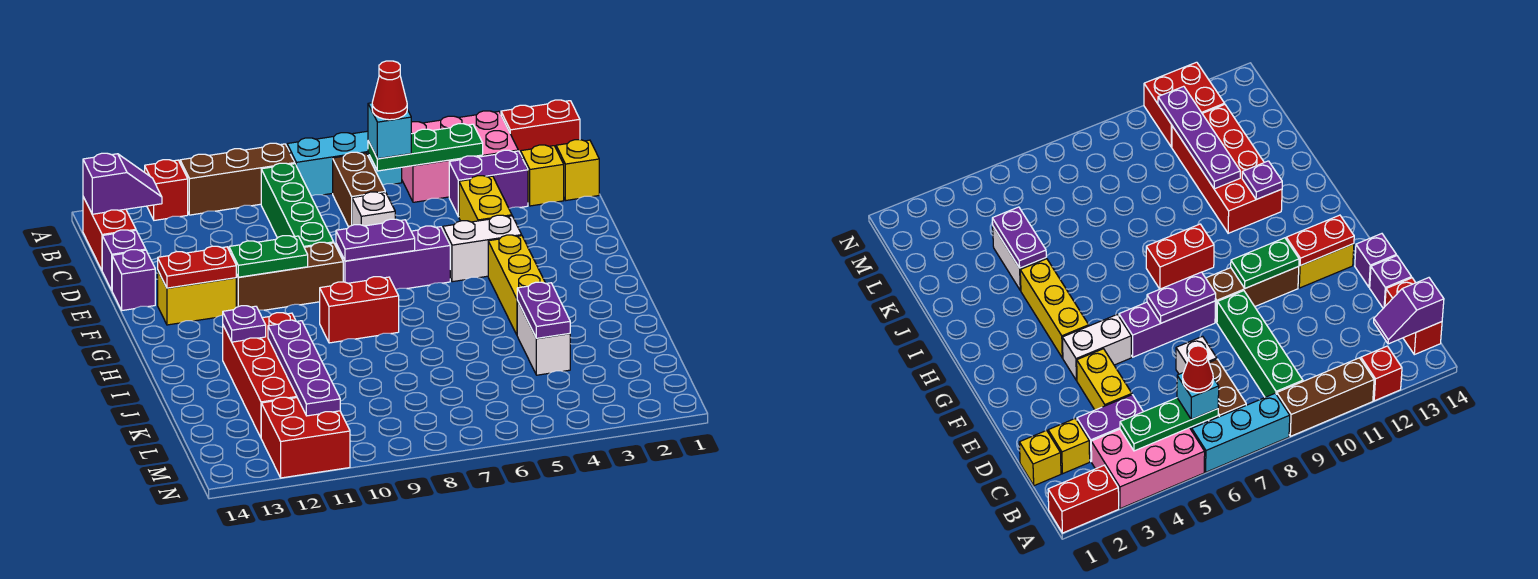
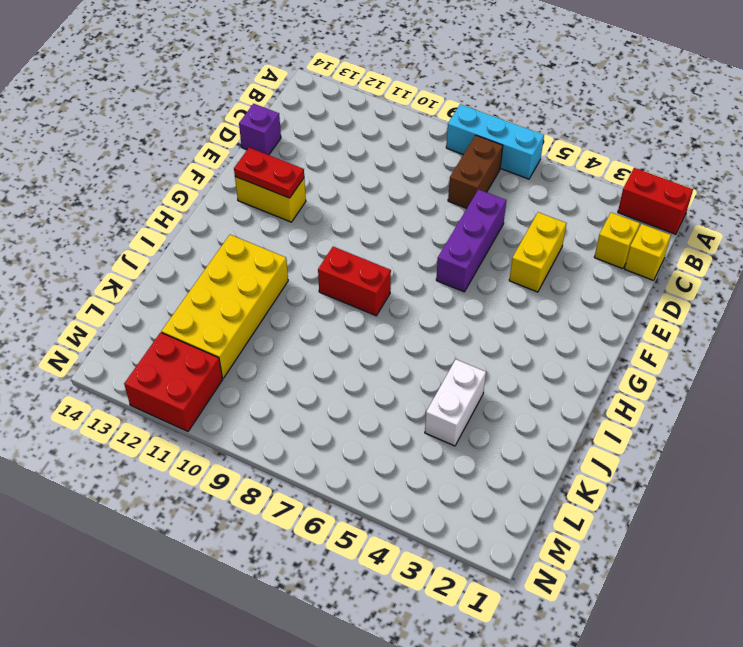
purple 1x3 brick [436,189,506,292] -> purple 1x3 brick turned to [336,226,450,290]
yellow 2x4 brick [161,235,288,378] -> red 2x4 brick [223,313,297,437]
none -> pink 2x3 brick [402,111,518,202]
none -> brown 1x3 brick [180,143,295,215]
none -> red 1x1 brick [145,160,188,220]
none -> green 1x4 brick [261,163,334,247]

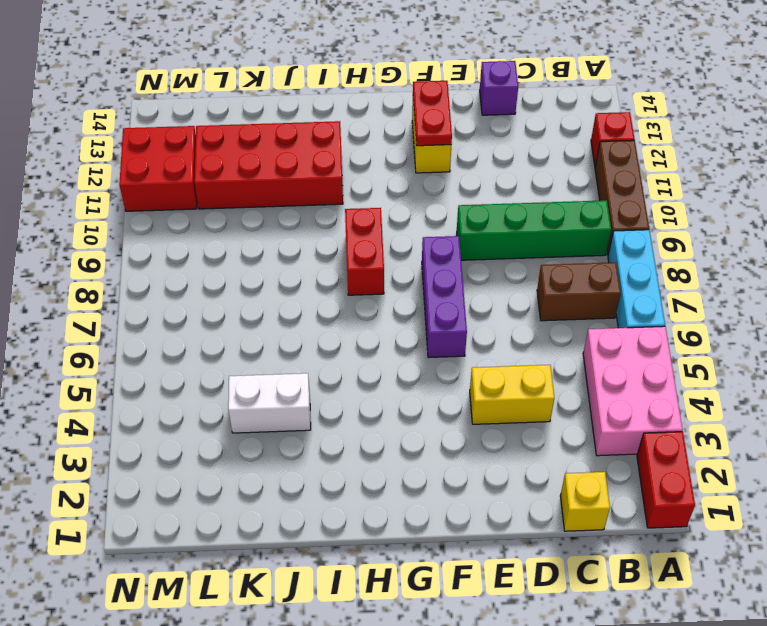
none -> red 1x2 brick [83,197,136,270]
none -> yellow 1x1 brick [520,145,564,206]
none -> purple 1x2 brick [449,150,528,217]
none -> white 1x1 brick [352,192,395,226]

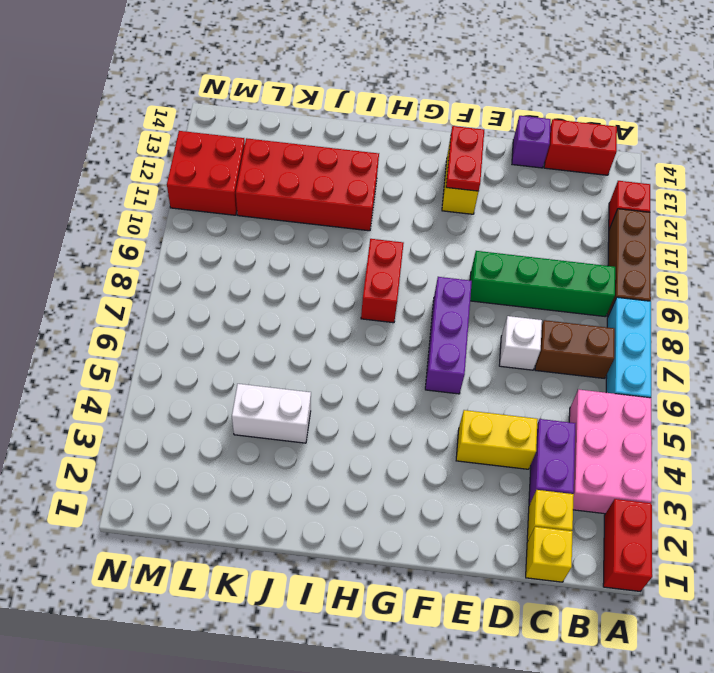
none -> purple 1x1 brick [112,250,155,310]
none -> white 1x2 brick [443,215,522,282]
none -> brown 1x3 brick [236,242,343,310]
none -> yellow 1x3 brick [488,235,545,335]

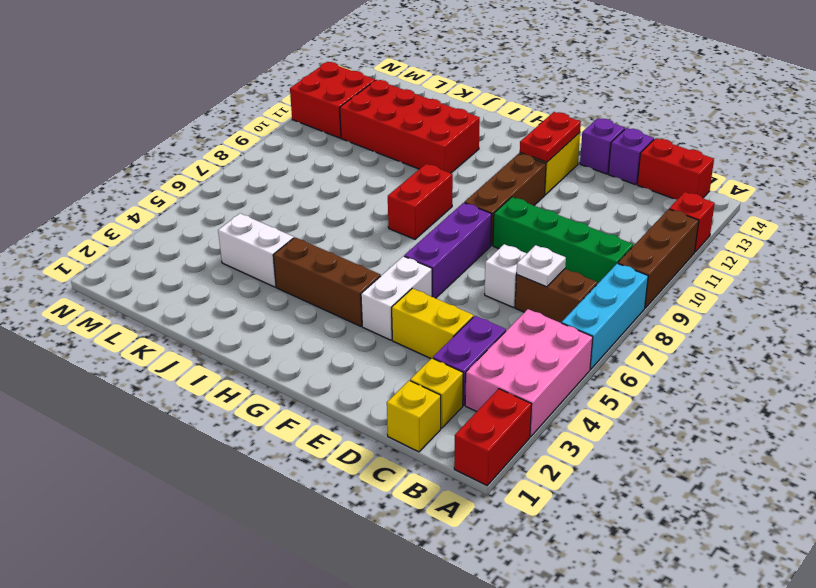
white 1x1 plate [517,245,566,287] -> none
brown 1x3 brick [273,237,381,326] -> yellow 1x3 brick [488,235,545,335]
none -> green 1x3 plate [368,124,483,171]
none -> purple 1x2 slope [83,153,162,214]
none -> purple 1x2 plate [336,219,415,261]
none -> green 1x2 plate [229,236,308,277]

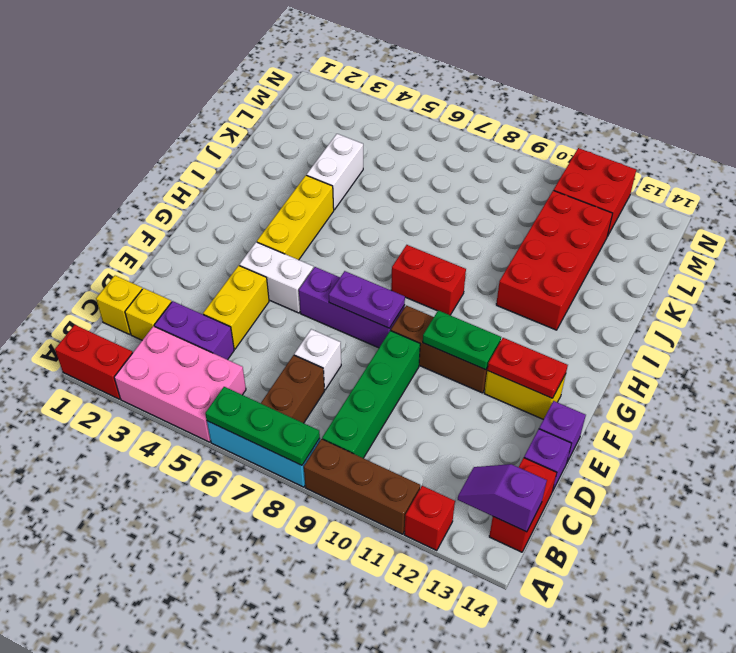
green 1x3 plate [205,387,320,465] -> green 1x3 plate moved to [368,124,483,171]
none -> purple 1x1 plate [223,306,266,342]
none -> purple 1x2 plate [517,282,570,338]
none -> purple 1x4 plate [268,320,340,416]
none -> cyan 1x1 brick [368,103,412,159]

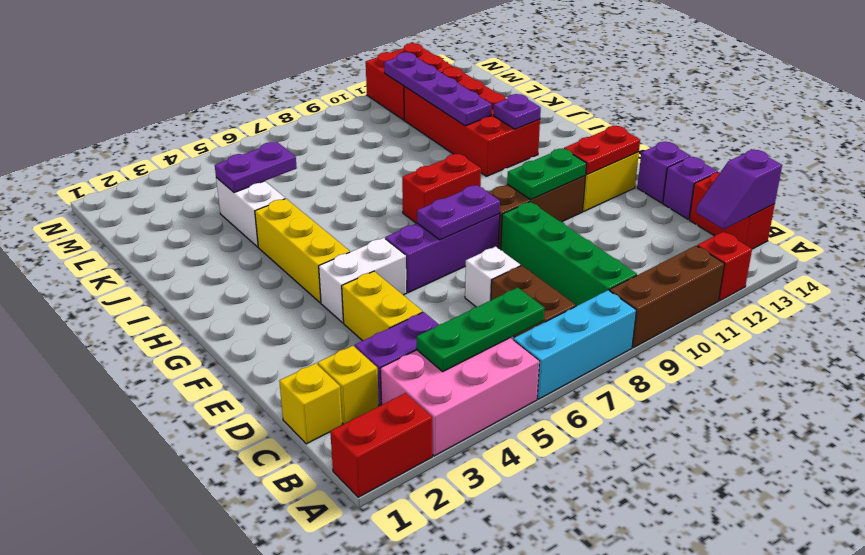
purple 1x2 plate [215,142,297,193] -> purple 1x2 plate turned to [517,282,570,338]
none -> cyan 1x1 brick [368,103,412,159]
none -> red 1x1 cone [372,61,407,120]

